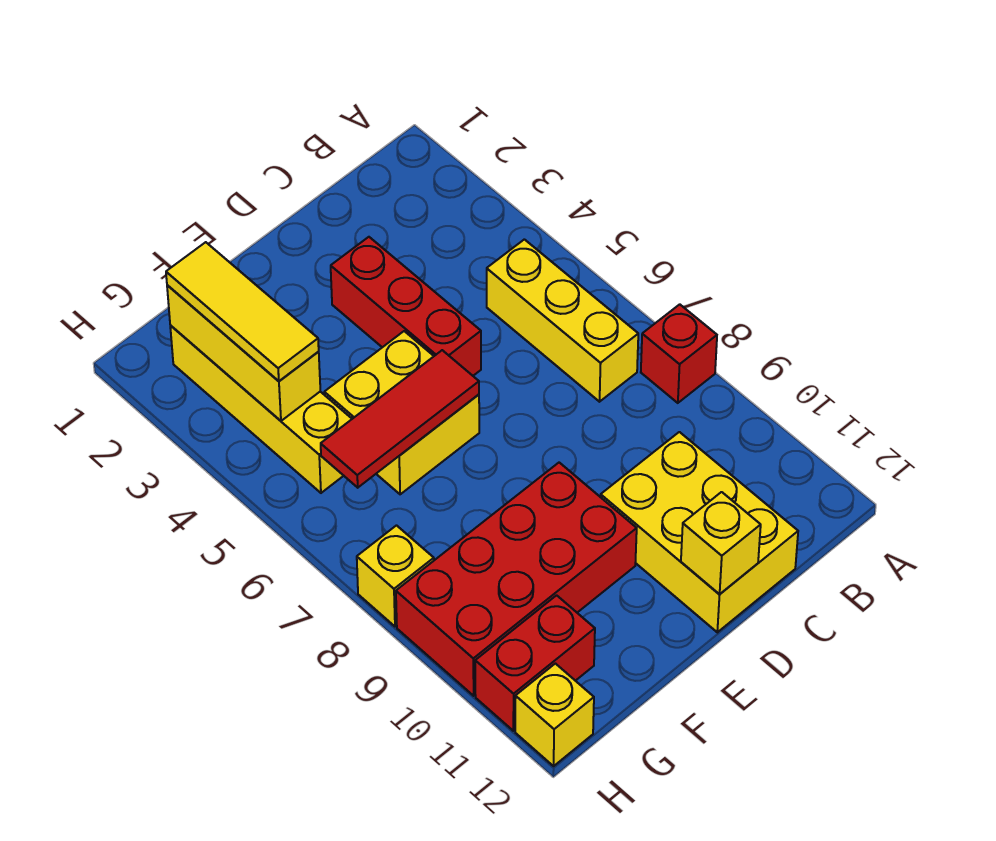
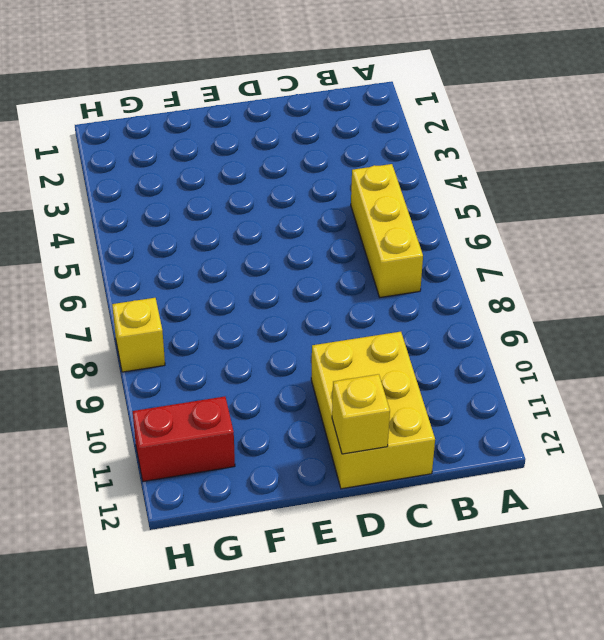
none -> red 1x1 brick [641,304,717,403]
none -> red 1x3 brick [331,237,481,376]
none -> yellow 2x2 brick [324,331,479,494]

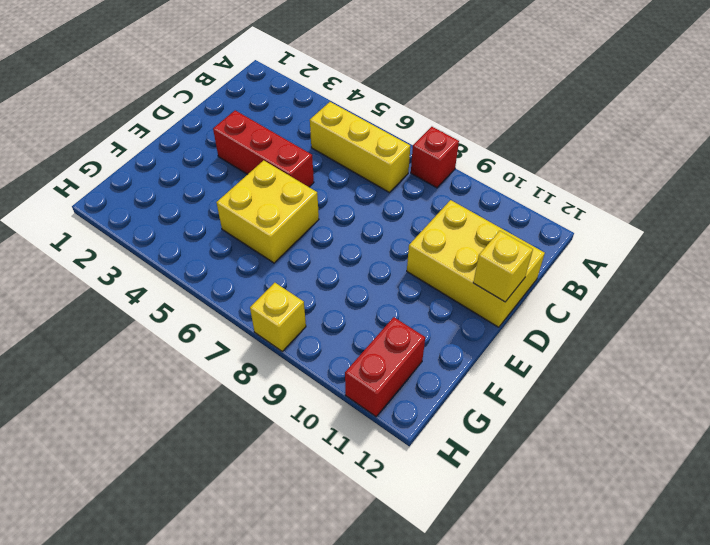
none -> red 2x4 brick [396,463,637,696]
none -> yellow 1x4 brick [170,325,352,493]
none -> yellow 1x1 brick [515,664,594,766]

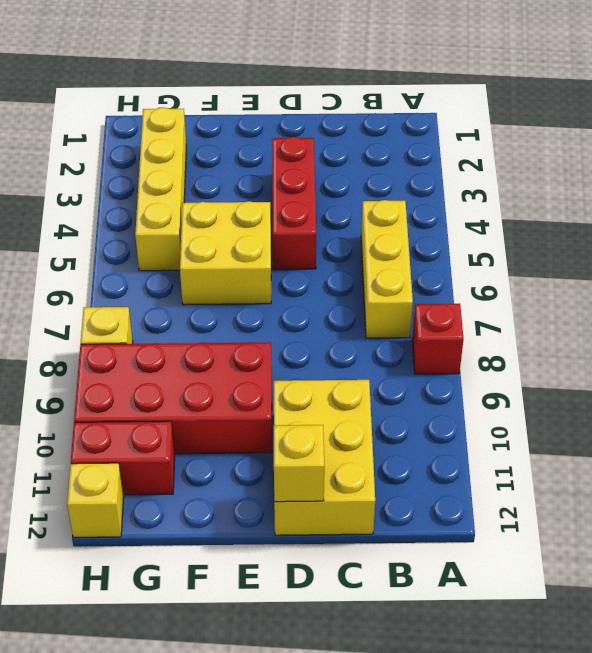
none -> red 1x3 tile [321,350,479,488]
none -> yellow 1x3 brick [167,285,320,421]
none -> yellow 1x3 tile [166,242,319,381]

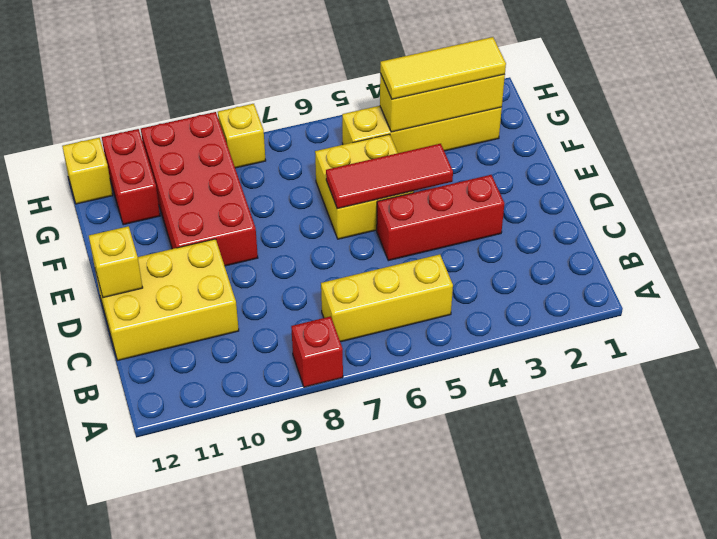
red 1x3 tile [326,144,453,209] -> red 1x3 tile turned to [321,350,479,488]

